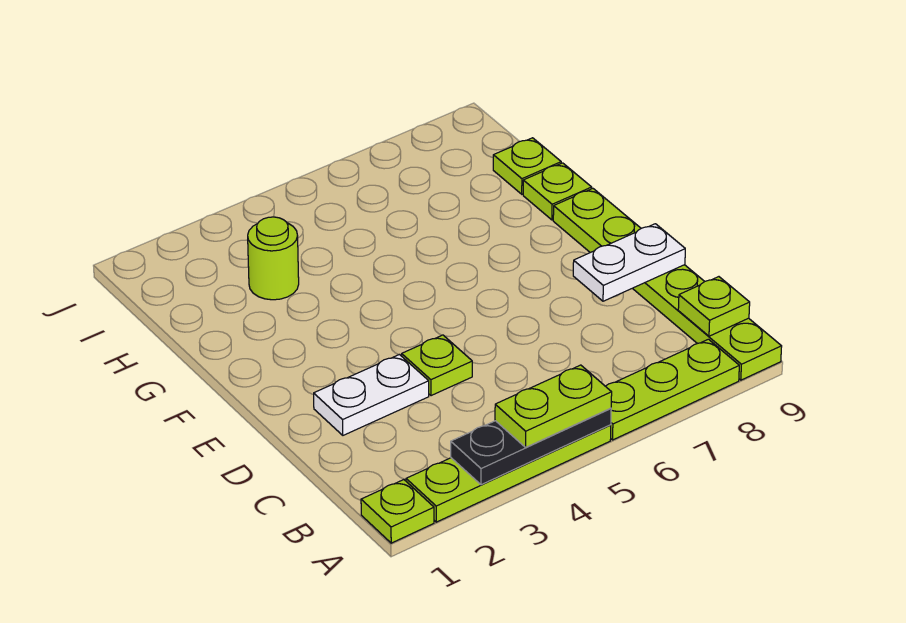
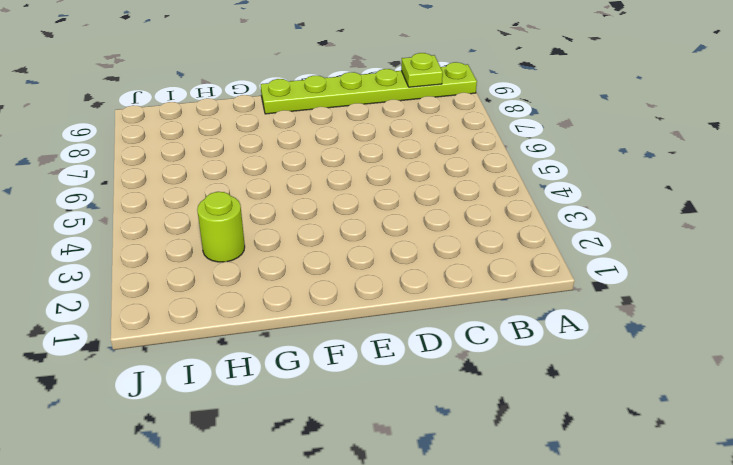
none -> lime 1x1 plate [361,480,434,543]
none -> lime 1x4 plate [406,425,611,522]
none -> lime 1x3 plate [606,339,739,440]

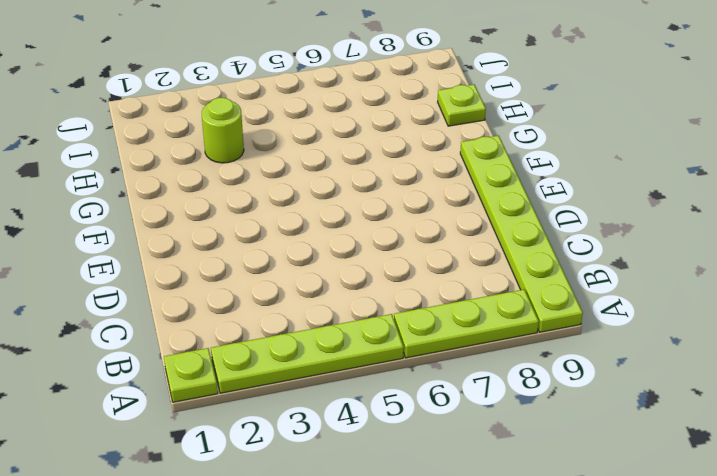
none -> white 1x2 plate [314,355,429,435]
none -> lime 1x1 plate [402,335,472,396]
none -> lime 1x1 plate [523,163,592,220]

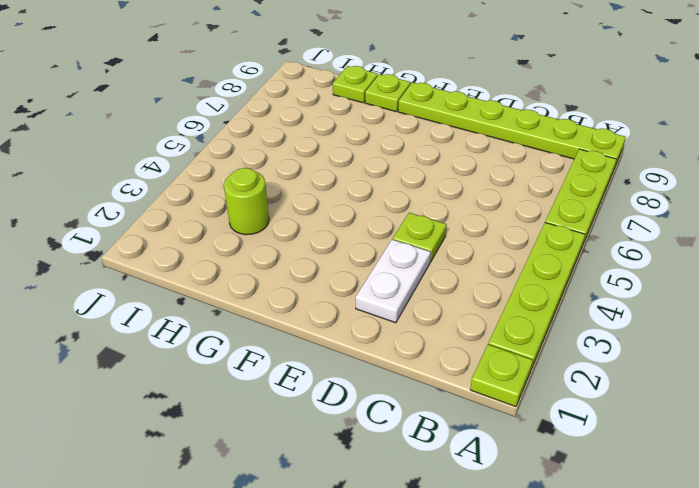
none -> black 1x3 plate [451,408,611,485]
none -> lime 1x1 plate [678,277,750,336]
none -> white 1x2 plate [573,224,685,301]

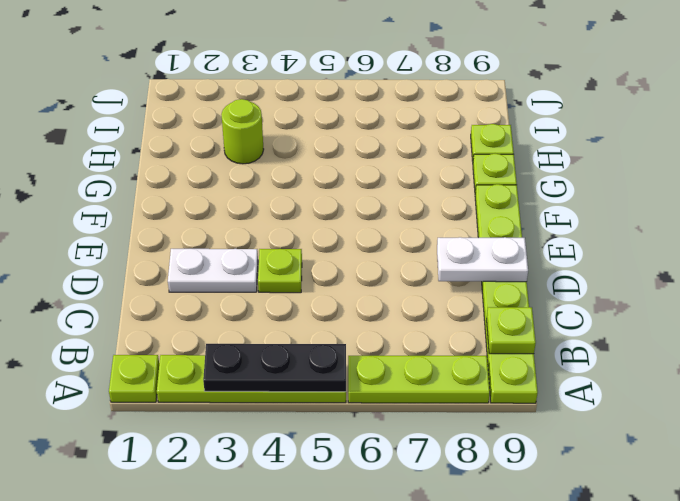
none -> lime 1x2 plate [495,365,612,447]

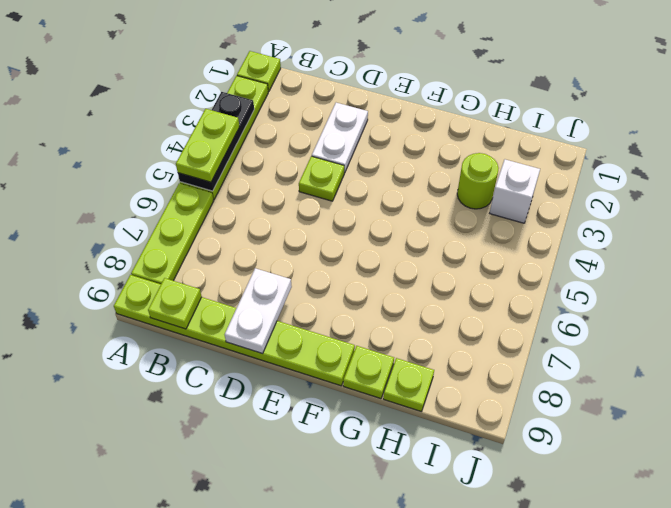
white 1x1 brick [490,159,540,223] -> none

